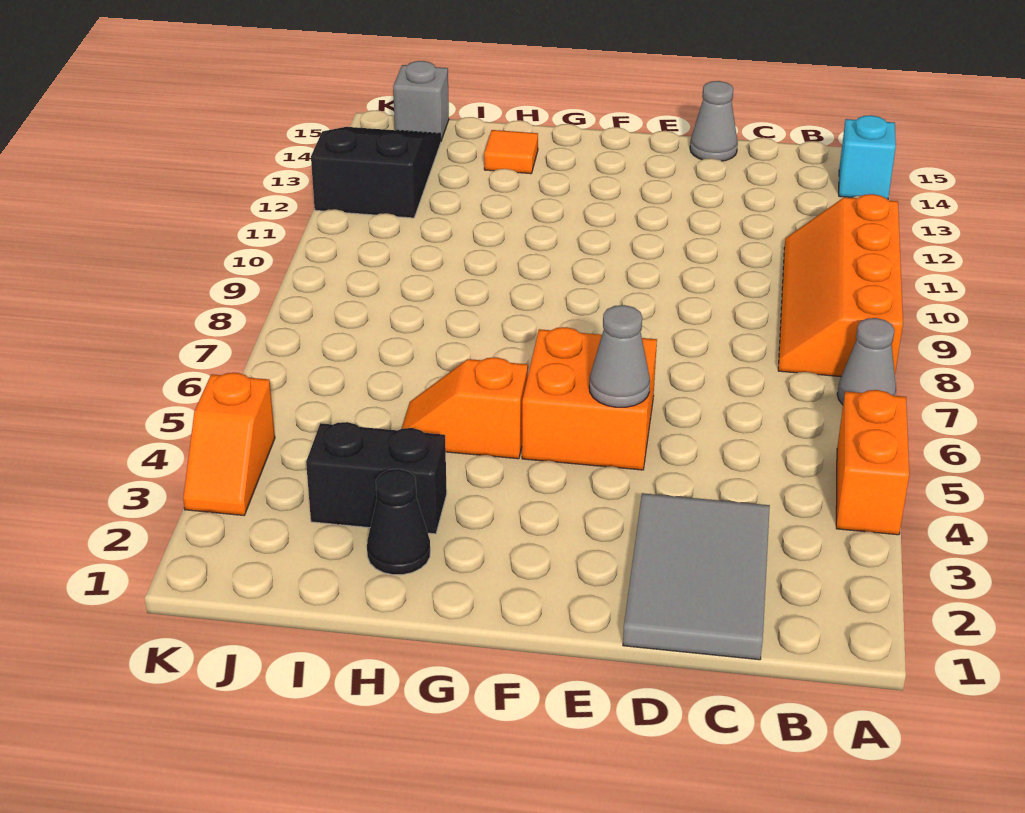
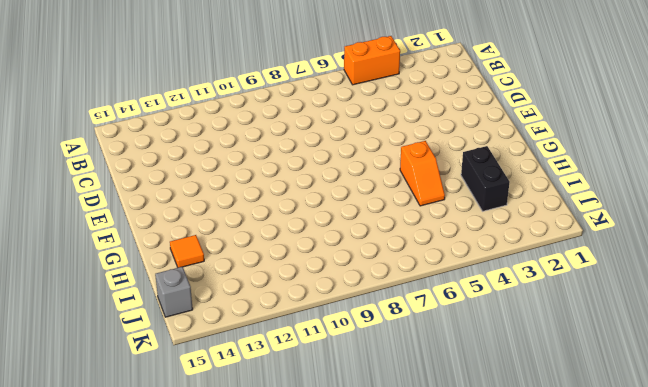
none -> grey 1x1 cone [837,318,896,405]
none -> orange 2x4 slope [778,194,903,376]
none -> cyan 1x1 brick [839,115,896,199]

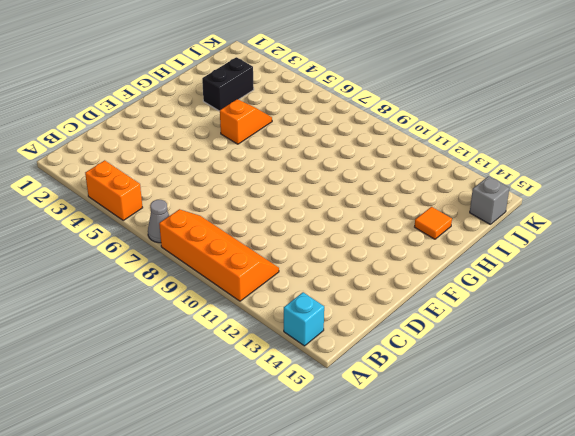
none -> grey 2x3 tile [623,493,770,660]
none -> grey 1x1 cone [690,81,738,161]
none -> orange 2x2 brick [522,327,657,470]

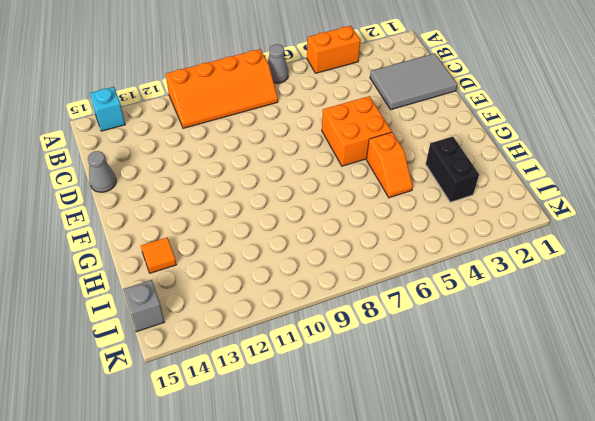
none -> black 1x1 cone [367,469,430,575]
none -> black 2x3 slope [311,127,441,218]
none -> orange 1x2 slope [183,373,275,515]

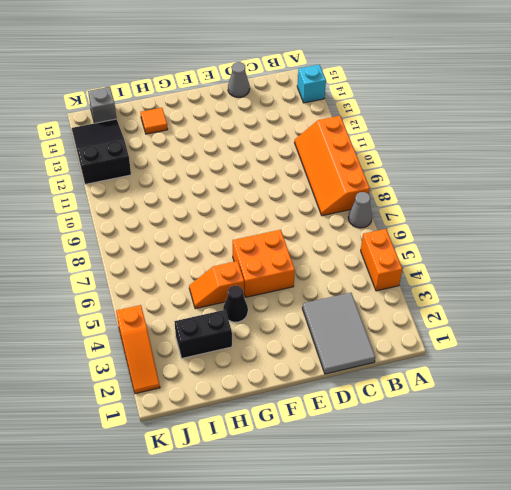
black 1x1 cone [223,286,248,322] -> black 1x1 cone moved to [367,469,430,575]
orange 1x3 slope [116,305,160,394] -> orange 1x2 slope [183,373,275,515]
none -> grey 1x1 cone [589,305,650,407]

